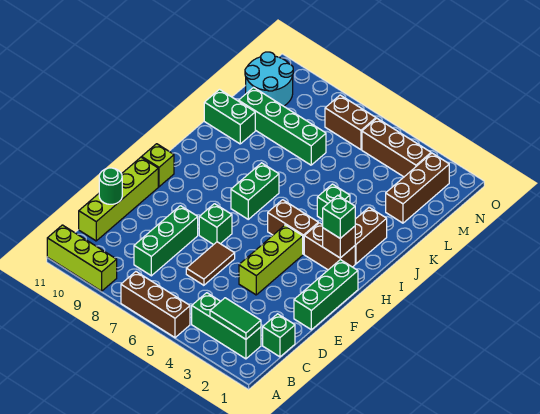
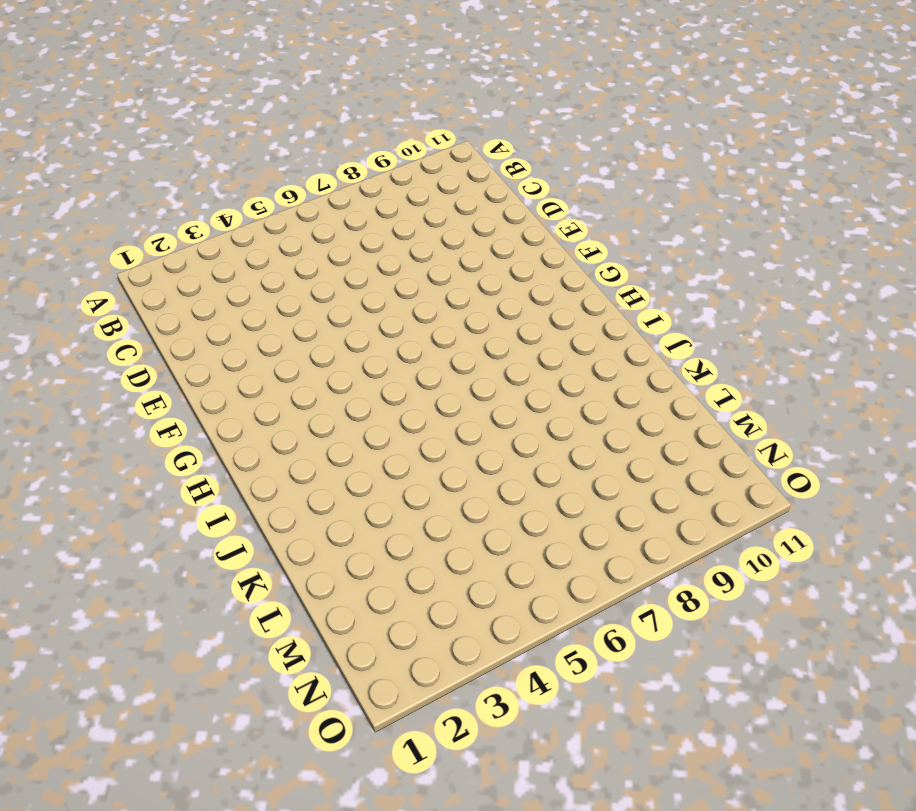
none -> brown 1x3 brick [121,272,190,338]
none -> lime 1x3 brick [47,225,117,291]
none -> green 1x3 brick [192,293,261,359]

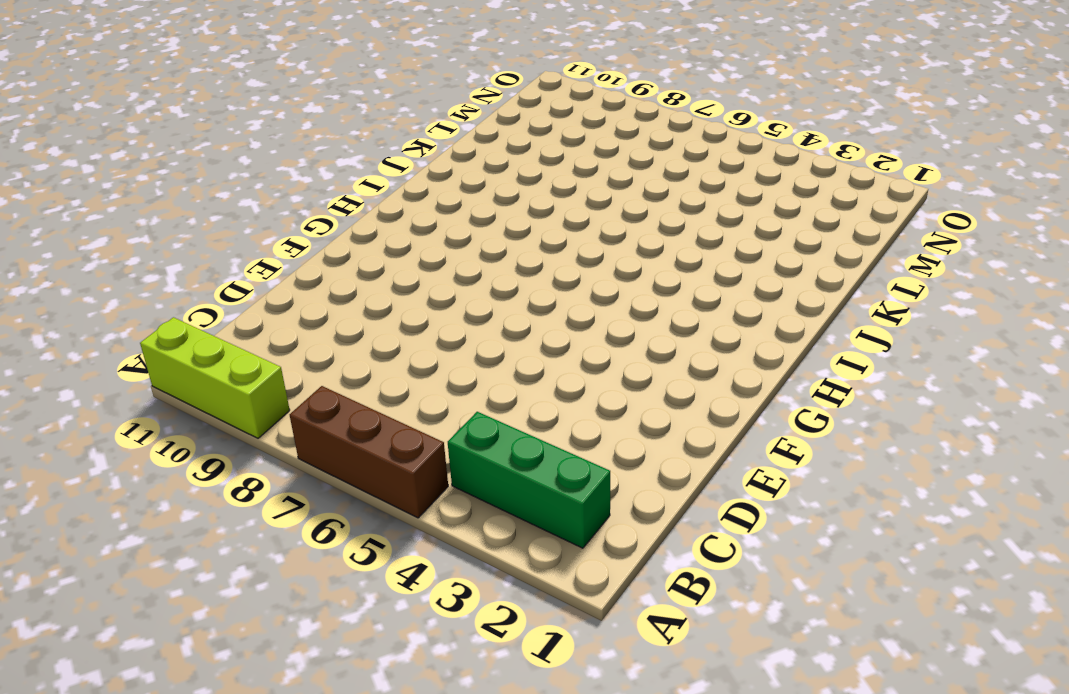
none -> green 1x1 brick [263,314,295,357]
none -> green 1x3 brick [134,206,198,276]
none -> lime 1x4 brick [79,157,158,241]

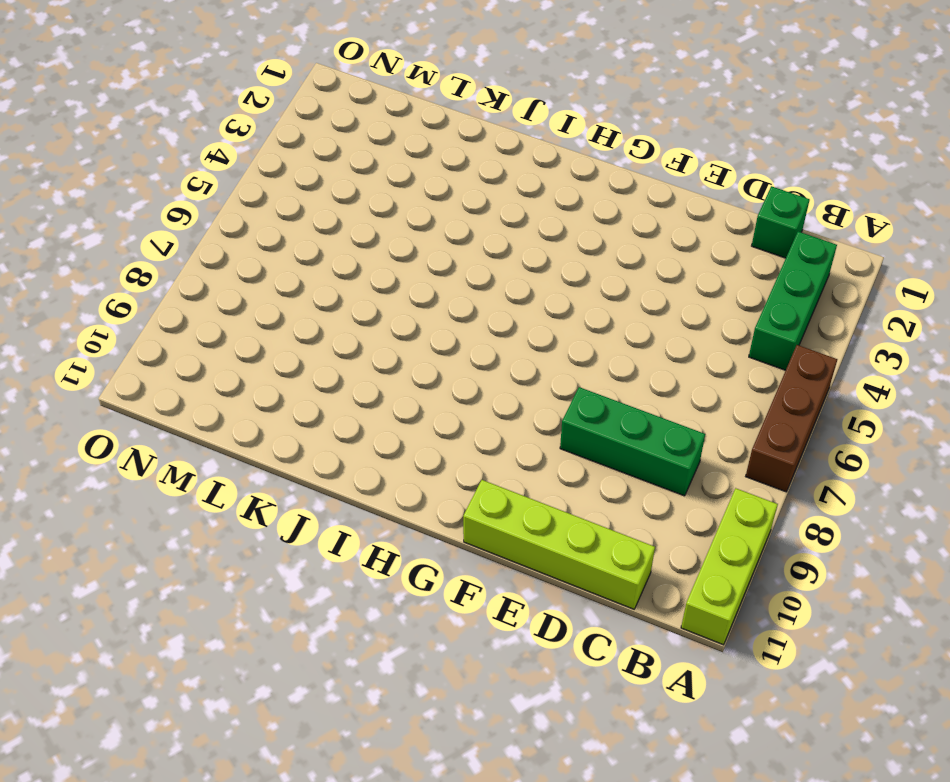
none -> brown 1x2 tile [186,242,235,285]
none -> green 1x3 brick [294,260,358,330]
none -> lime 1x3 brick [239,225,303,295]

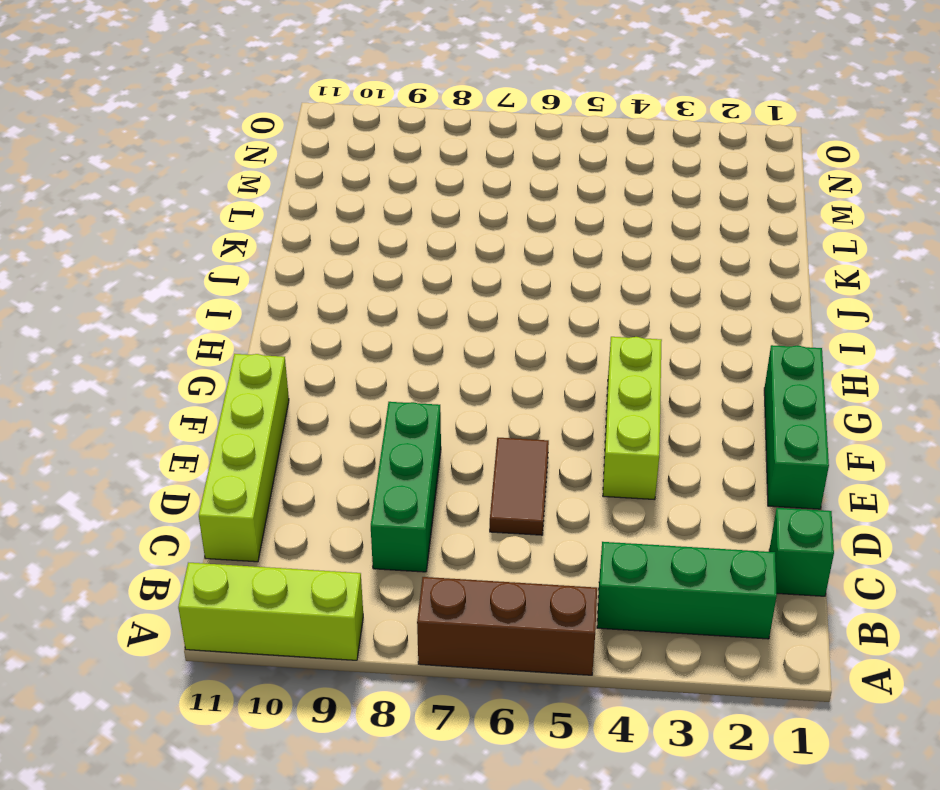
none -> green 1x1 brick [199,204,232,245]
none -> lime 1x1 brick [142,144,174,187]
none -> brown 1x2 brick [304,223,355,270]

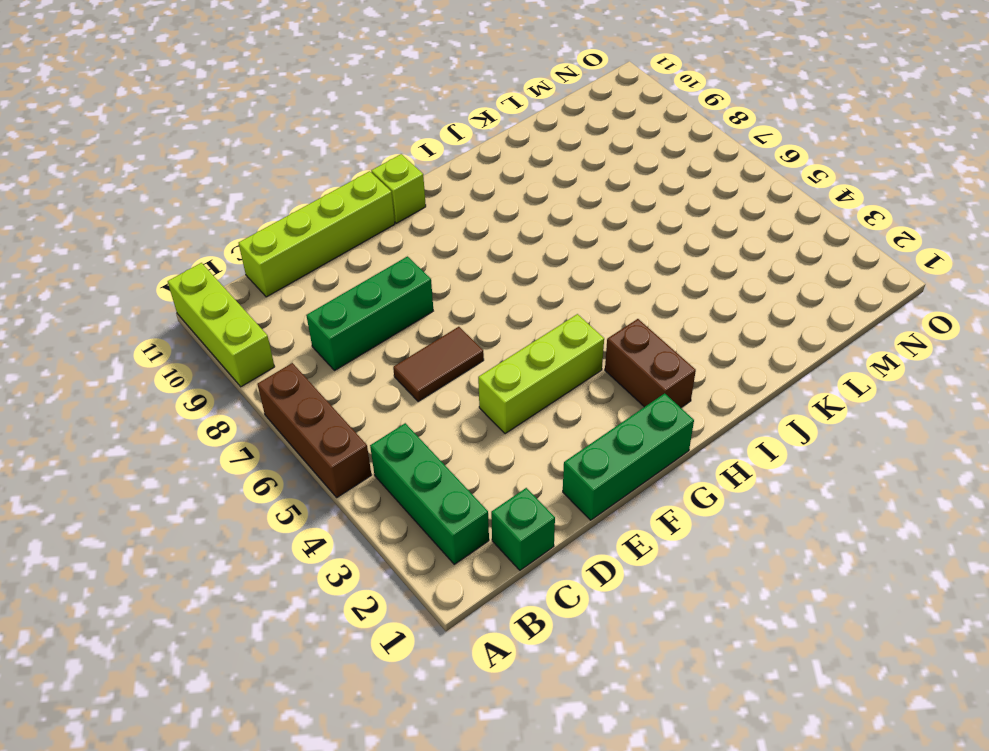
none -> green 1x1 brick [199,204,232,245]
none -> brown 1x2 brick [268,200,318,254]
none -> green 1x2 brick [231,163,279,219]

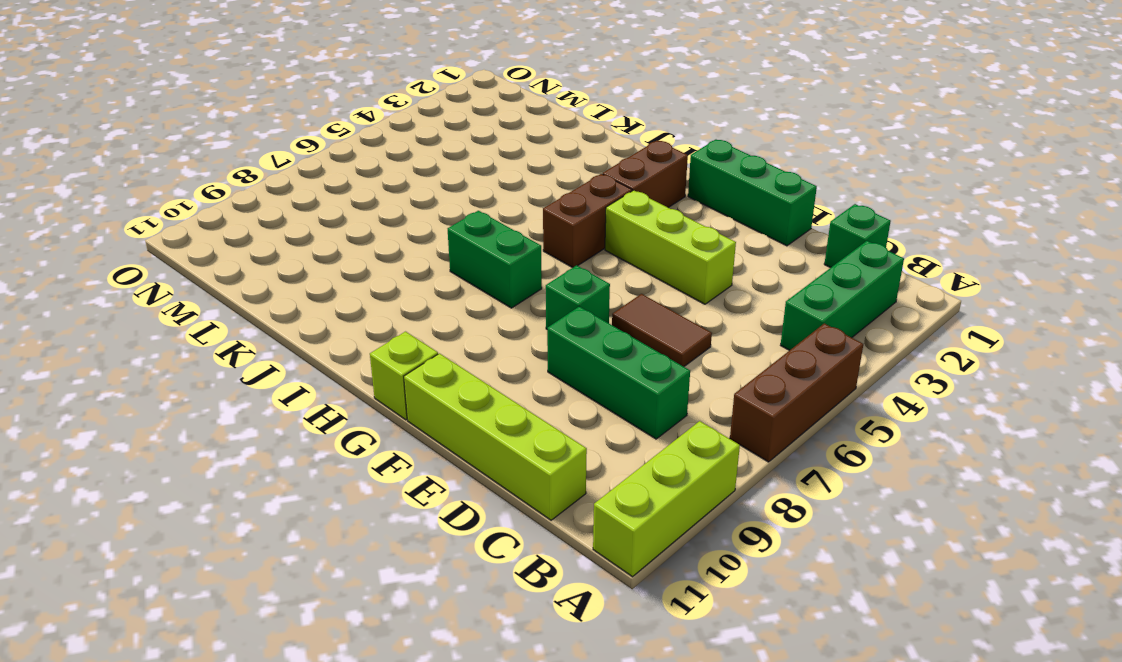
none -> brown 1x2 brick [355,207,387,264]
none -> green 1x1 brick [317,184,350,220]
none -> green 1x2 brick [204,90,255,144]

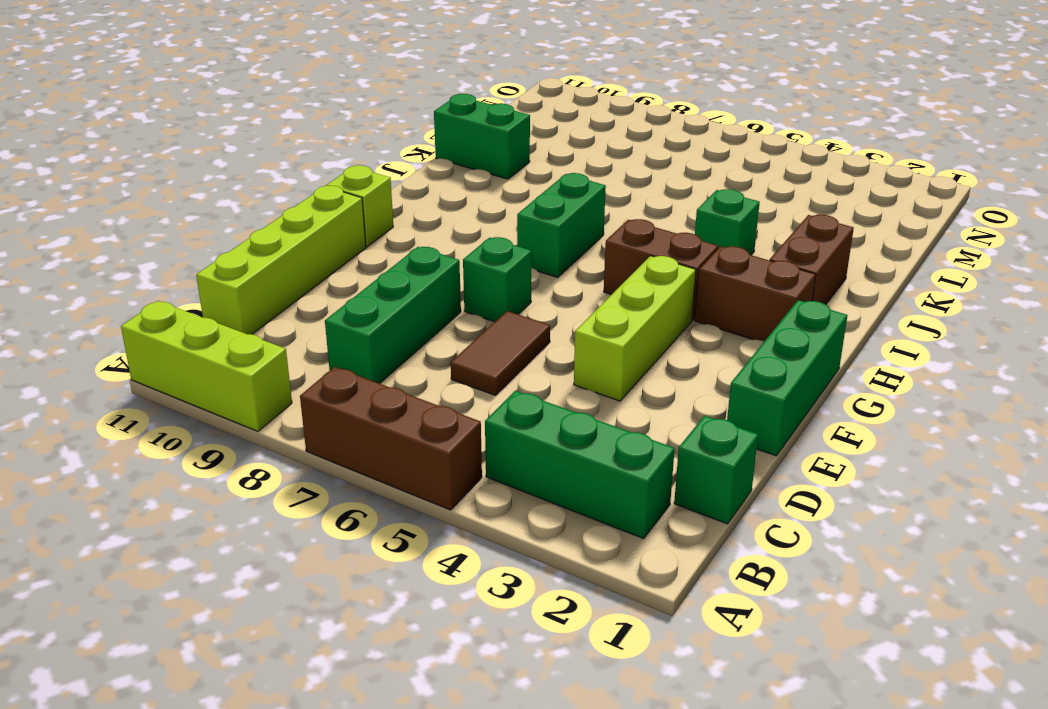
none -> brown 1x3 brick [386,153,449,223]
none -> green 1x4 brick [239,88,326,165]
none -> cyan 2x2 round brick [245,52,293,106]

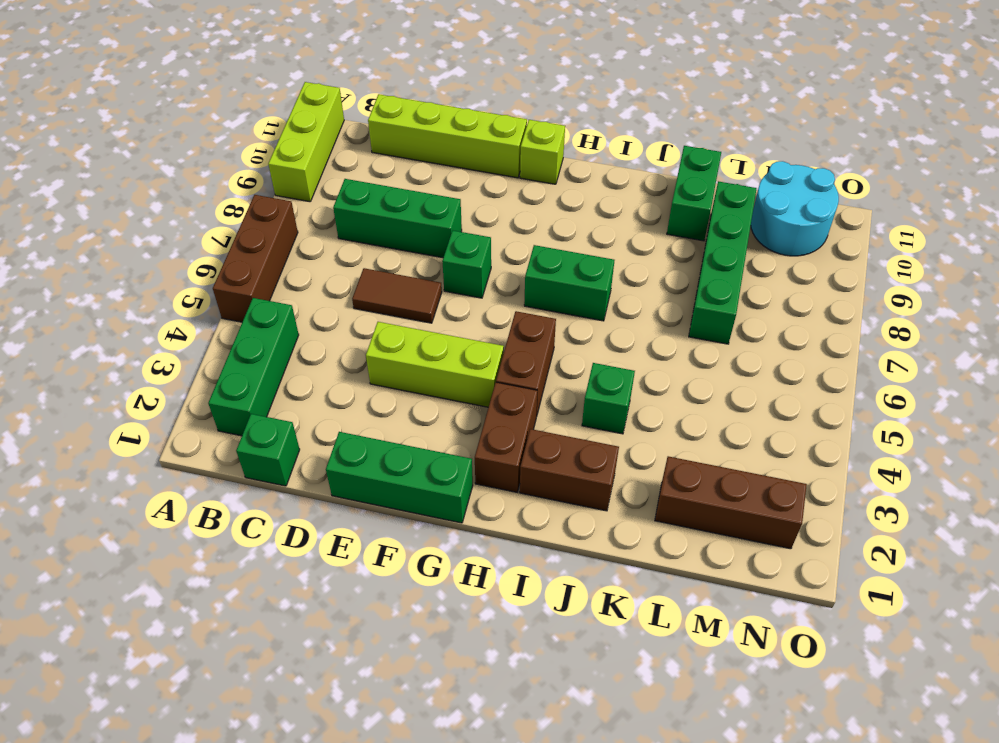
none -> brown 1x3 brick [362,118,431,177]
none -> brown 1x2 brick [325,95,376,150]
none -> green 1x2 tile [210,298,261,339]

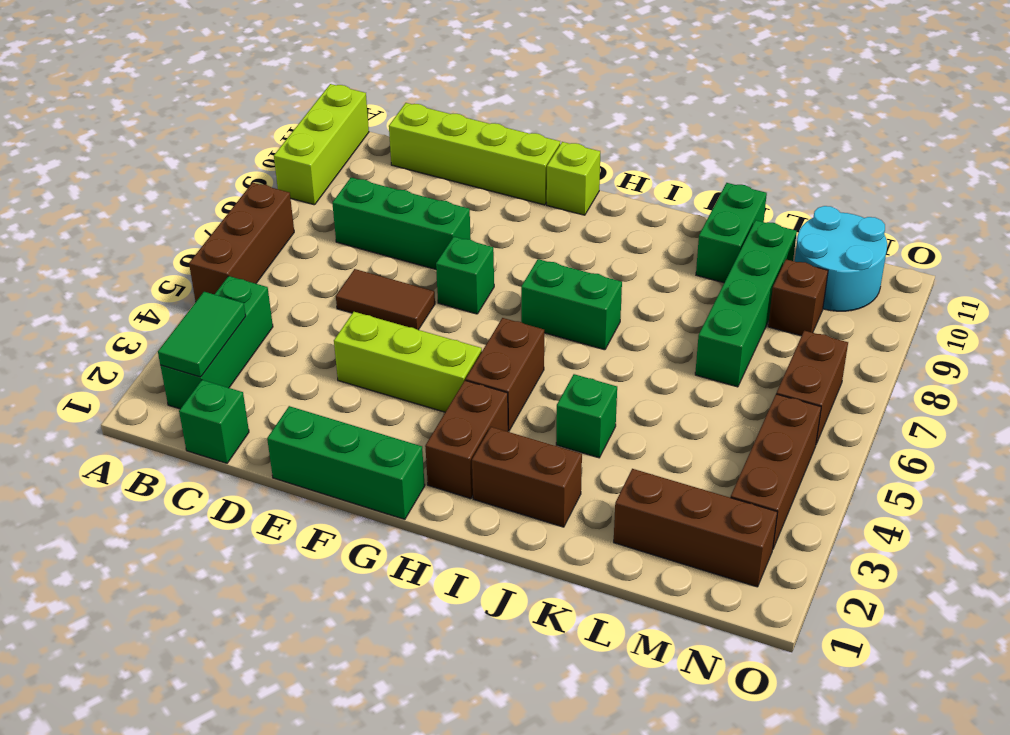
brown 1x1 brick [768,259,828,336] -> brown 1x1 brick moved to [323,226,355,258]
none -> green 1x1 round brick [99,168,122,204]
none -> green 1x1 brick [323,195,355,238]

